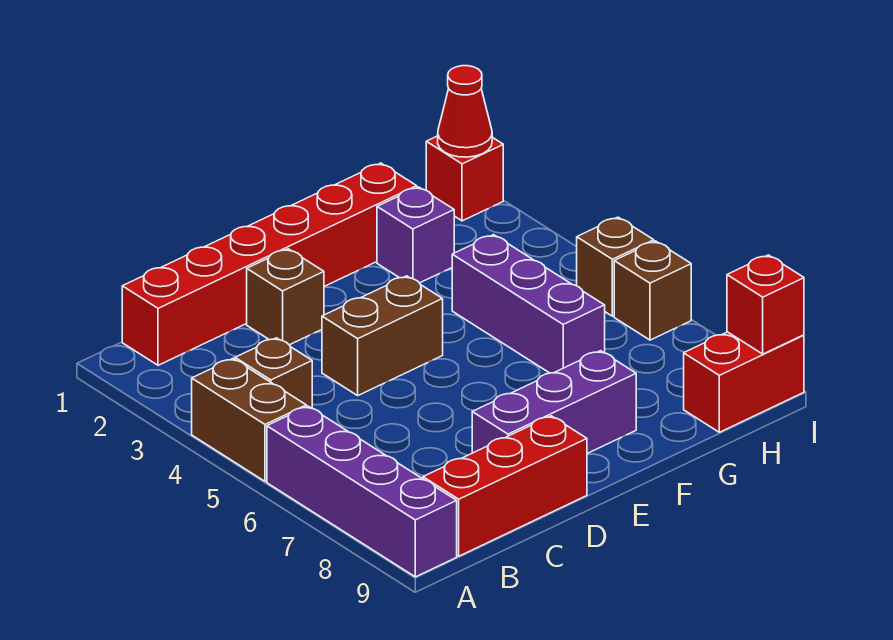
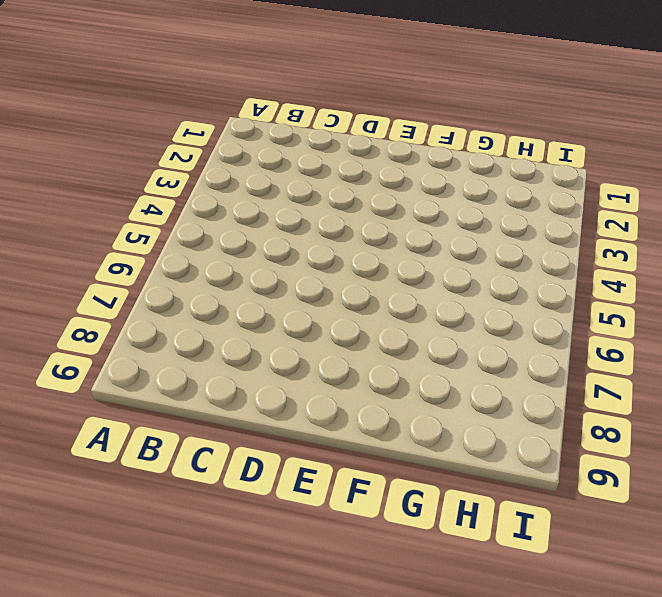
none -> brown 1x2 brick [192,359,306,481]
none -> purple 1x4 brick [267,406,457,577]
none -> red 1x6 brick [122,163,417,365]

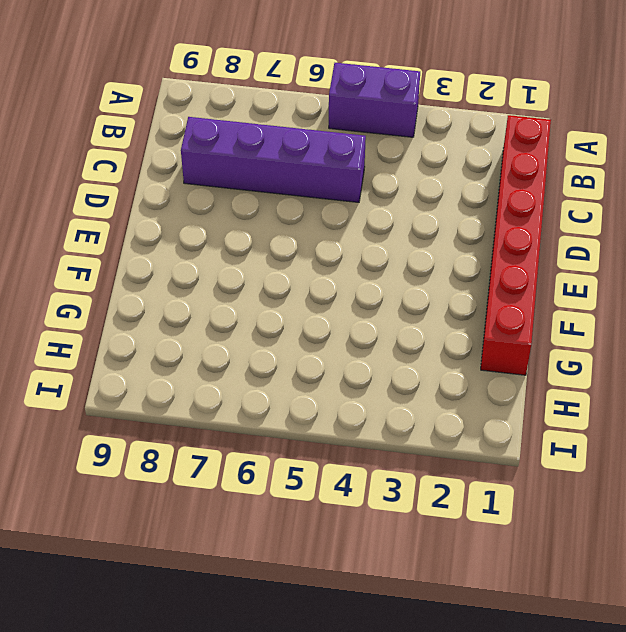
purple 1x2 brick [329,63,420,137] -> brown 1x2 brick [192,359,306,481]
purple 1x4 brick [181,117,366,202] -> purple 1x4 brick moved to [267,406,457,577]
none -> brown 1x1 brick [235,338,312,408]
none -> red 1x3 brick [423,416,587,556]
none -> brown 1x1 brick [247,249,324,345]

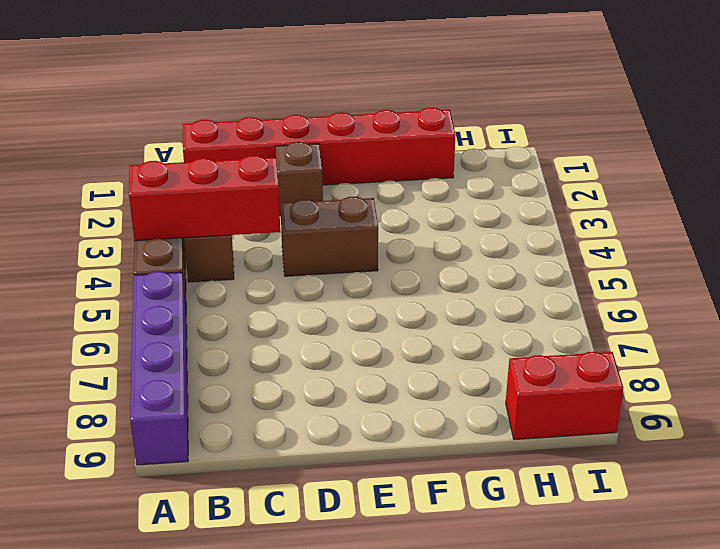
red 1x3 brick [129,155,280,241] -> red 1x3 brick moved to [423,416,587,556]
none -> purple 1x3 brick [472,351,636,454]
none -> purple 1x1 brick [377,187,454,283]
none -> purple 1x3 brick [452,235,605,373]

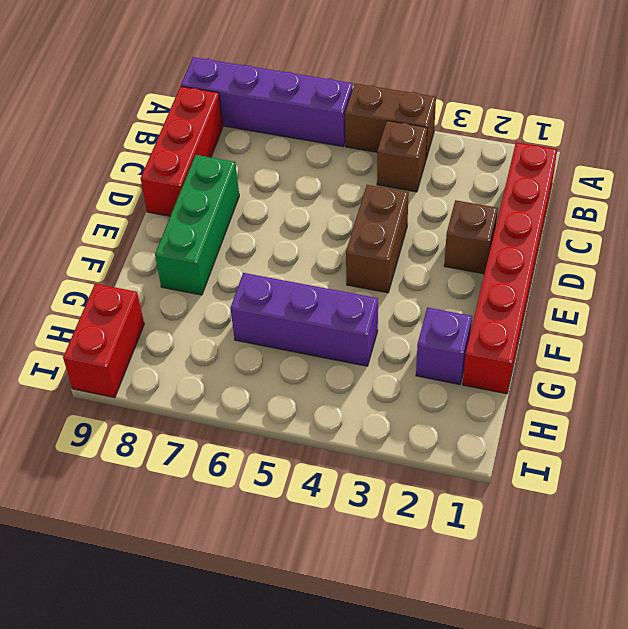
green 1x3 brick [155,155,239,295] -> purple 1x3 brick [472,351,636,454]
none -> red 1x1 brick [426,136,503,221]
none -> brown 1x1 brick [577,217,654,316]
none -> brown 1x1 brick [614,241,691,340]

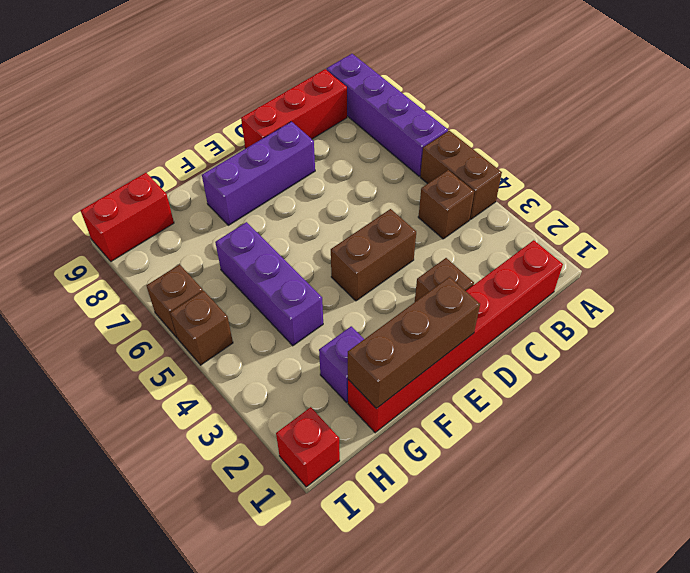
brown 1x3 brick [348,277,480,409] -> none
none -> red 1x1 cone [438,66,492,157]
none -> red 1x1 brick [727,255,804,354]

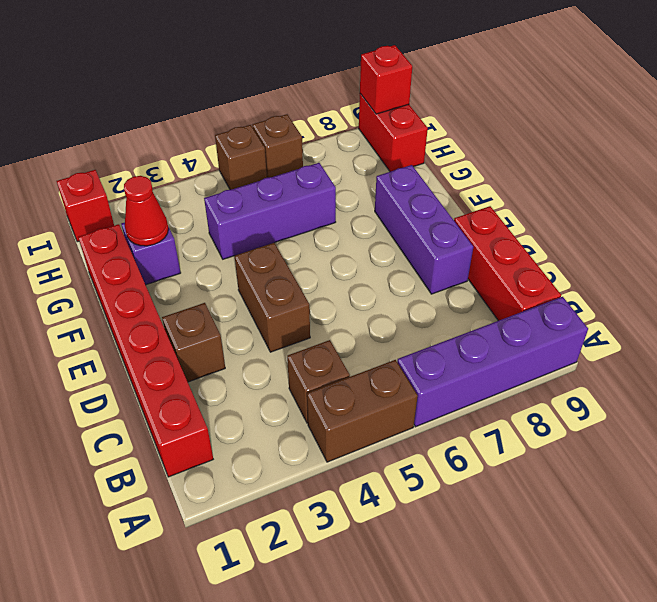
red 1x1 cone [124,176,169,246] -> red 1x1 cone moved to [438,66,492,157]

